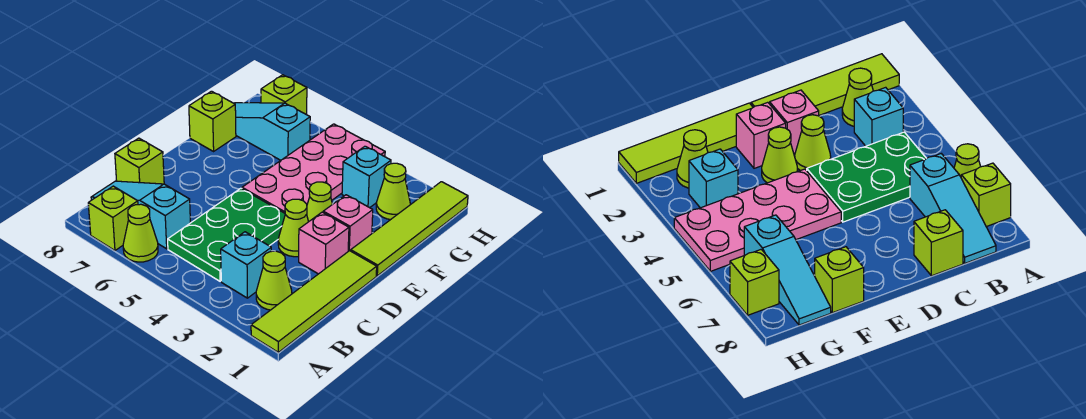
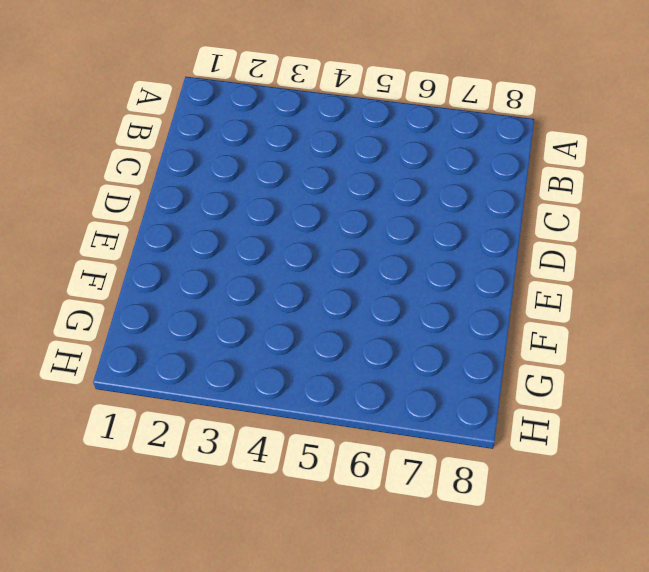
none -> lime 1x4 tile [251,251,377,352]
none -> lime 1x1 cone [123,204,158,262]
none -> lime 1x1 brick [88,186,138,250]

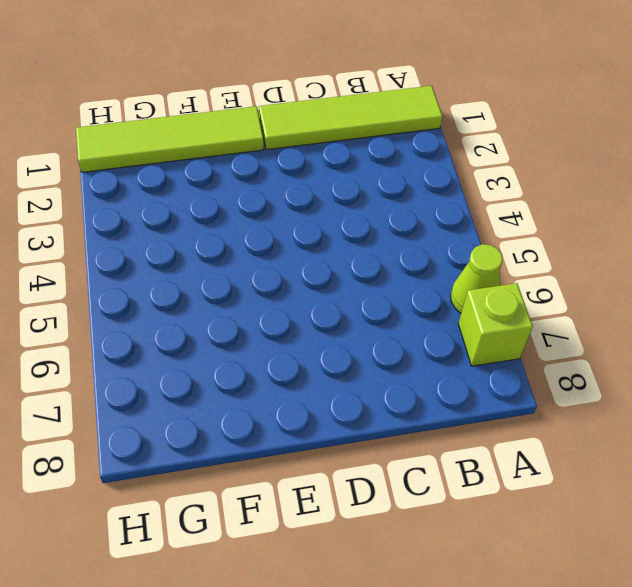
none -> lime 1x1 cone [256,251,292,310]
none -> cyan 1x1 brick [221,232,271,298]
none -> green 2x3 plate [168,188,285,281]

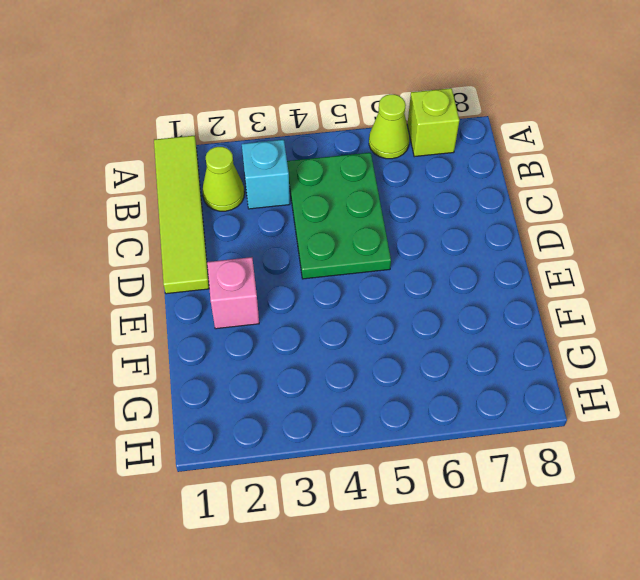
none -> cyan 1x3 slope [91,181,190,249]
none -> lime 1x1 brick [115,138,164,184]
none -> pink 1x1 brick [299,212,349,274]

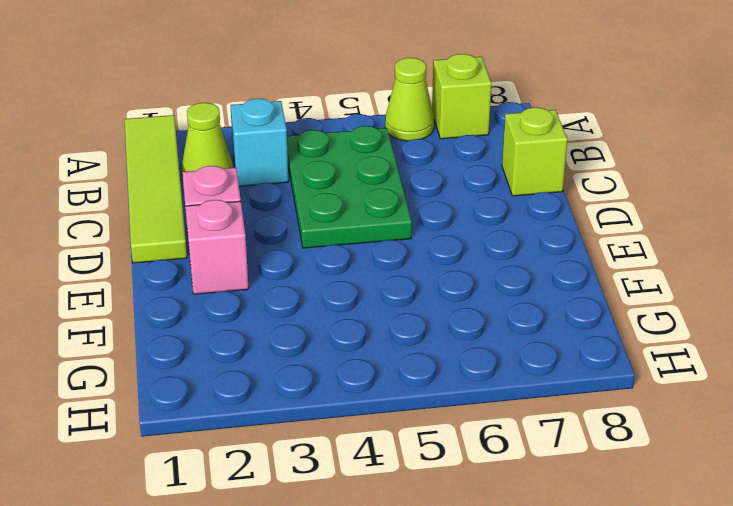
none -> cyan 1x3 slope [91,181,190,249]
none -> lime 1x1 cone [278,199,309,257]
none -> lime 1x4 tile [351,182,468,276]

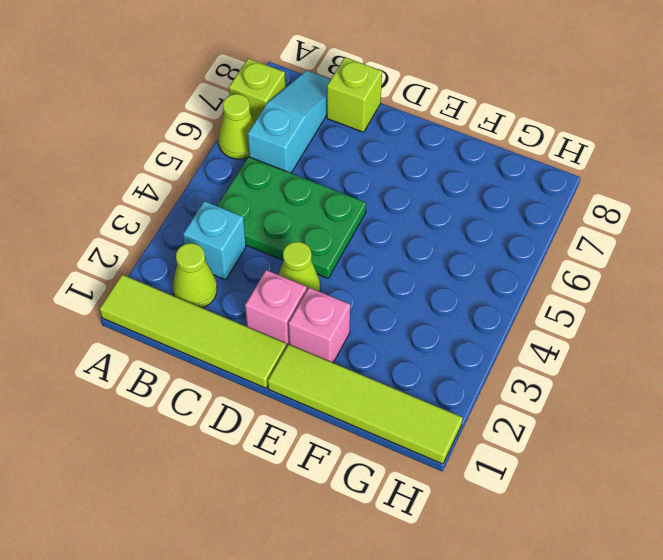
none -> lime 1x1 cone [307,182,332,221]
none -> pink 2x4 plate [242,124,385,213]
none -> lime 1x1 brick [189,91,236,151]

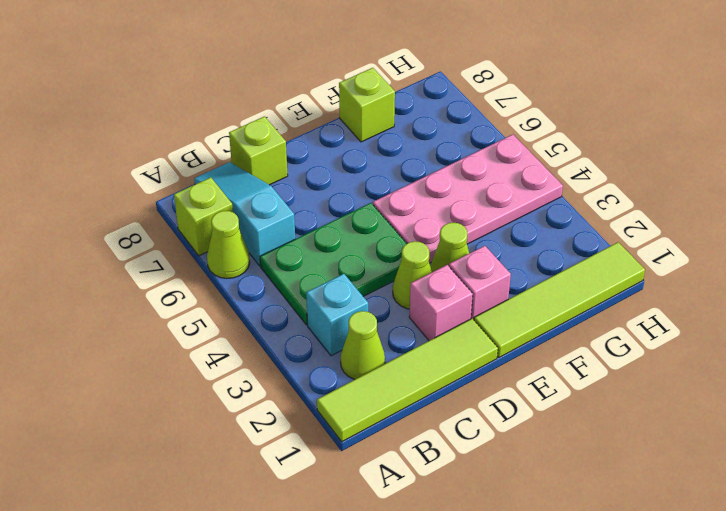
none -> lime 1x1 cone [376,163,410,220]
none -> cyan 1x1 brick [342,146,391,208]
none -> cyan 1x3 slope [234,103,310,160]

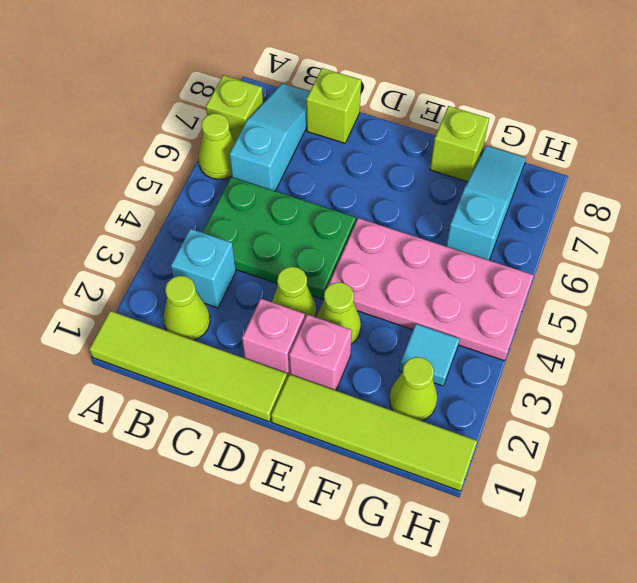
cyan 1x1 tile [399,324,459,386] -> cyan 1x1 brick [342,146,391,208]
none -> lime 1x1 brick [261,75,307,115]

